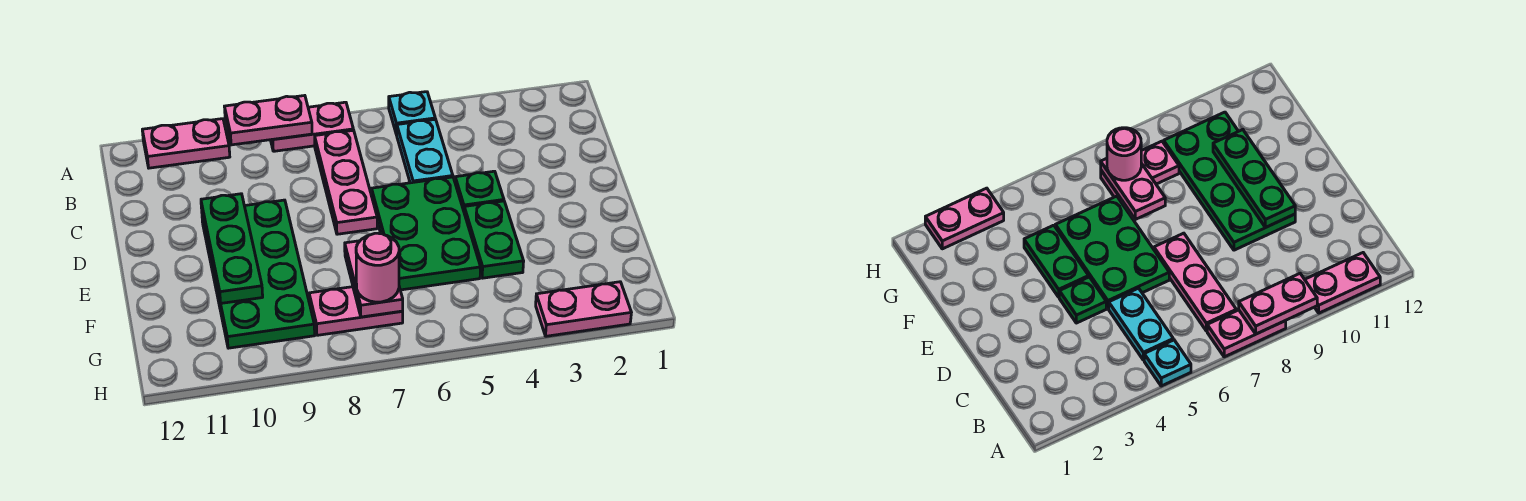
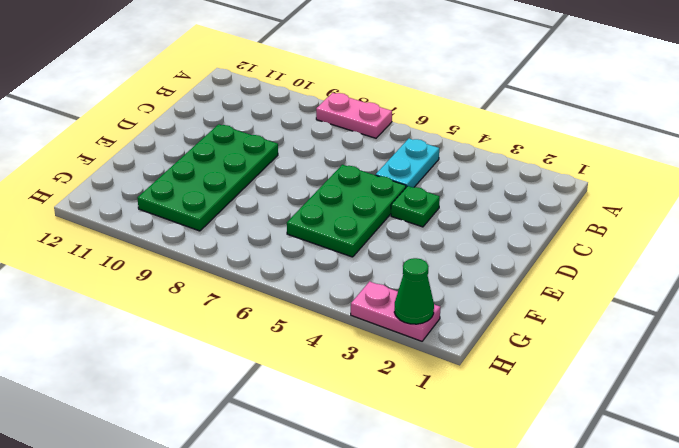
green 1x1 cone [394,258,434,324] -> none
none -> cyan 1x1 plate [389,92,435,135]
none -> pink 1x2 plate [142,119,230,168]
none -> pink 1x3 plate [315,130,377,234]

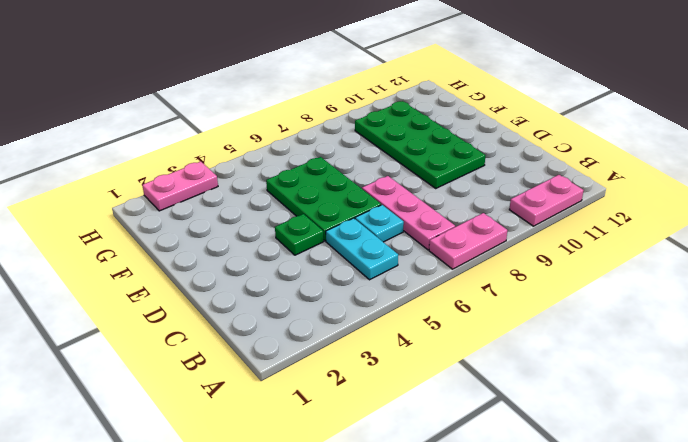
cyan 1x1 plate [355,205,404,242] -> cyan 1x1 plate moved to [389,92,435,135]
none -> green 1x2 plate [464,201,524,278]
none -> pink 1x2 plate [309,287,403,335]
none -> pink 1x2 plate [224,96,312,145]

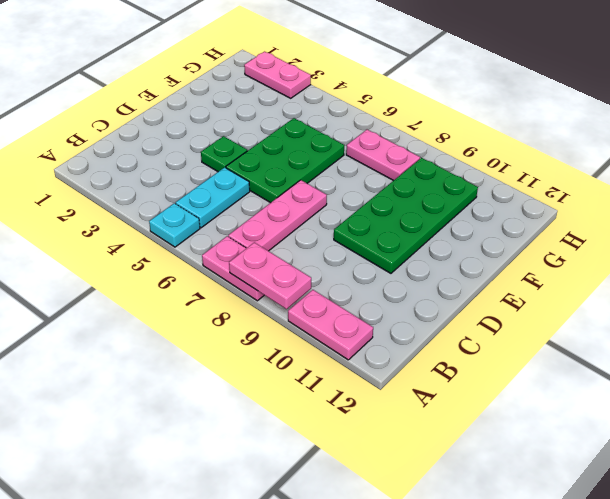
none -> green 1x2 plate [464,201,524,278]
none -> green 1x3 plate [201,194,263,303]
none -> pink 1x2 plate [345,241,403,317]

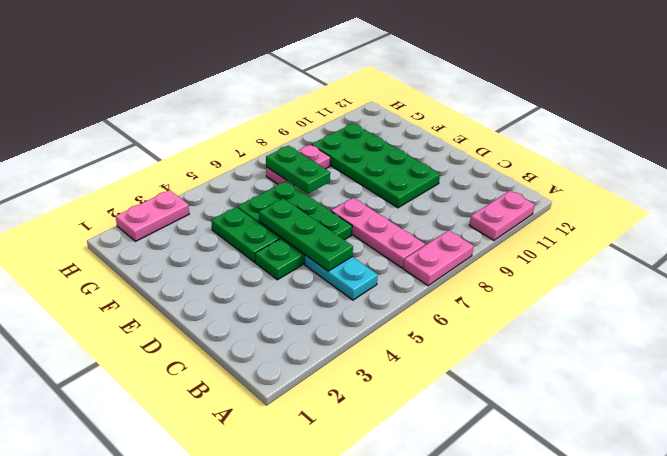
green 1x3 plate [259,198,353,271] -> green 1x3 plate moved to [201,194,263,303]
green 1x2 plate [266,146,330,194] -> pink 1x2 plate [345,241,403,317]
none -> cyan 1x1 plate [389,92,435,135]
none -> pink 1x2 plate [224,96,312,145]
none -> pink 1x1 round brick [356,233,399,302]

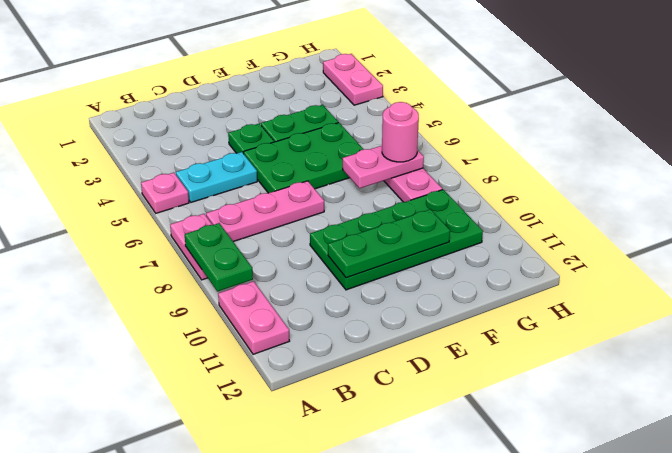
pink 1x1 plate [141,173,189,213] -> cyan 1x1 plate [389,92,435,135]
green 1x2 plate [185,223,253,292] -> pink 1x2 plate [224,96,312,145]

